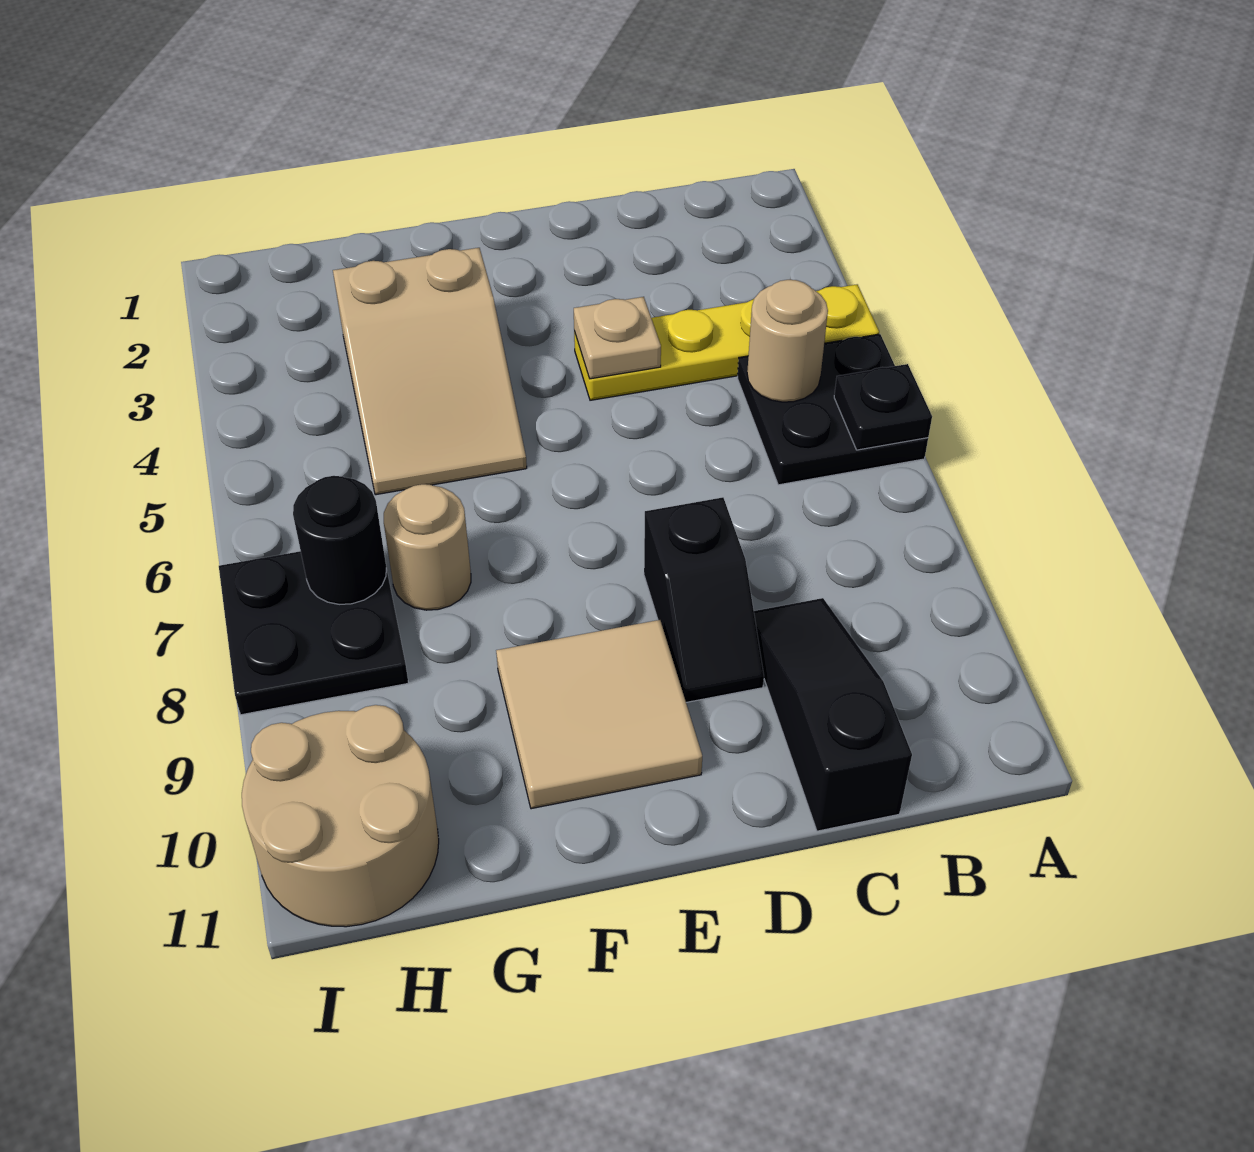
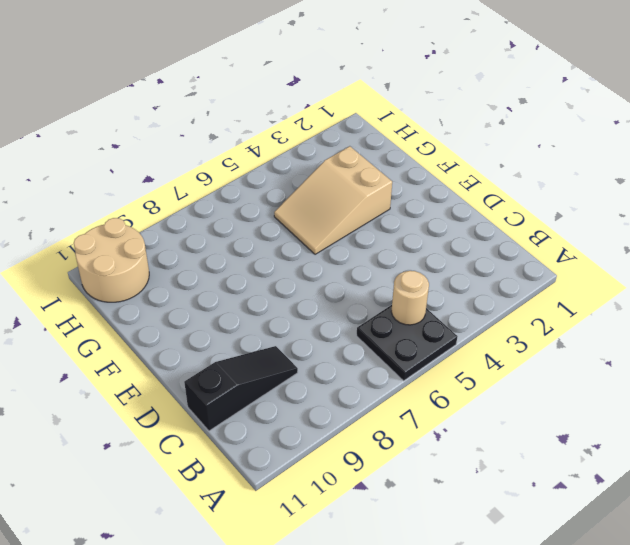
none -> yellow 1x4 plate [574,284,879,400]
none -> black 1x2 slope [644,497,764,702]
none -> tan 2x2 tile [496,620,702,809]

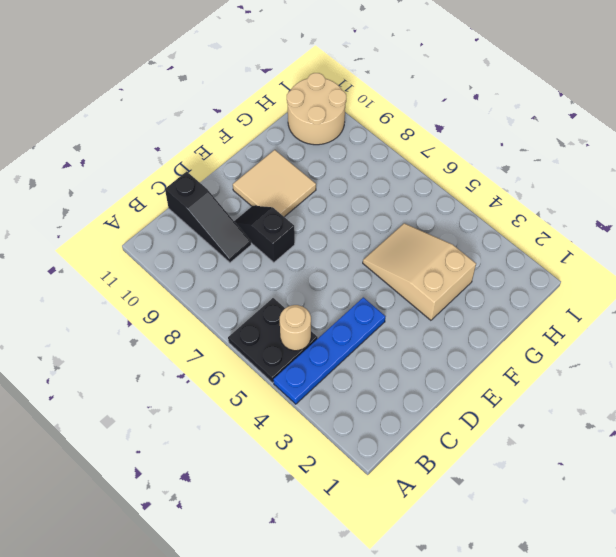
blue 1x4 plate [273,297,385,404] -> yellow 1x4 plate [574,284,879,400]
none -> tan 1x1 round brick [384,484,471,610]
none -> black 2x2 plate [219,551,408,715]
none -> black 1x1 plate [834,364,932,450]

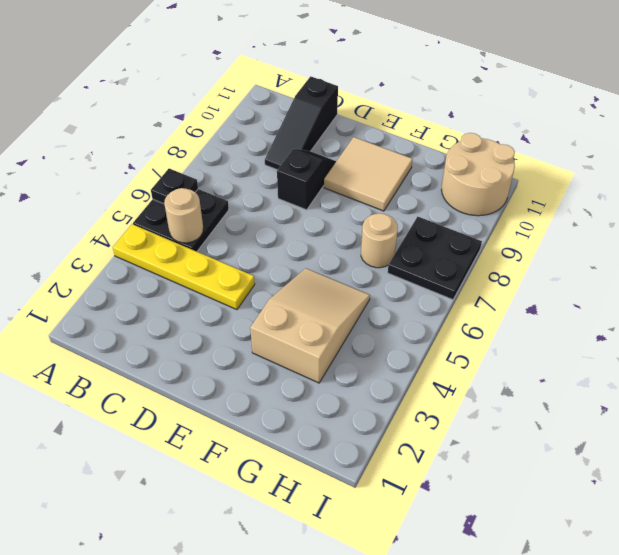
none -> tan 1x1 plate [574,297,661,379]
none -> black 1x1 round brick [293,476,386,604]

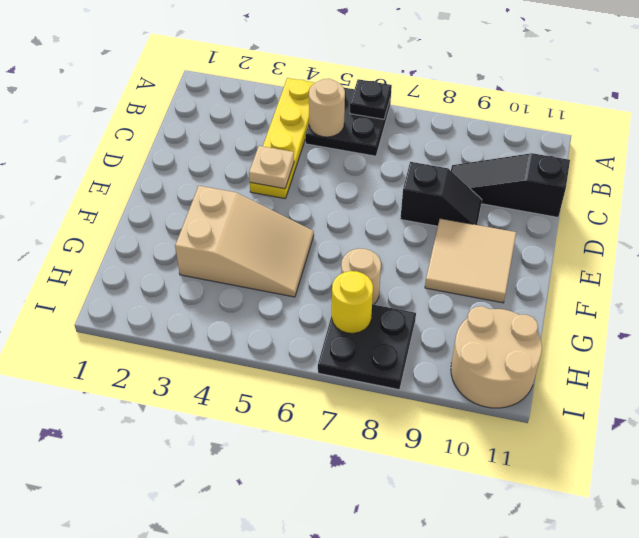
yellow 1x1 round brick [332,271,373,333] -> black 1x1 round brick [293,476,386,604]

